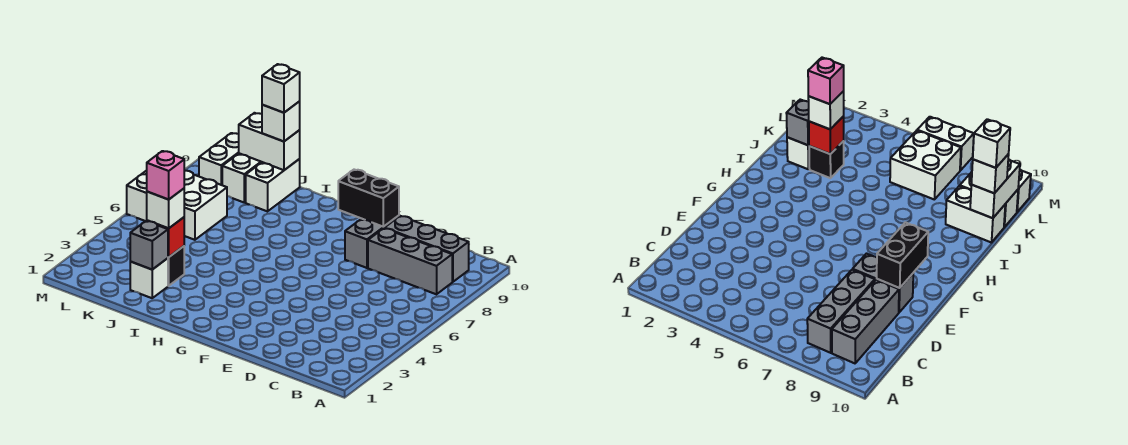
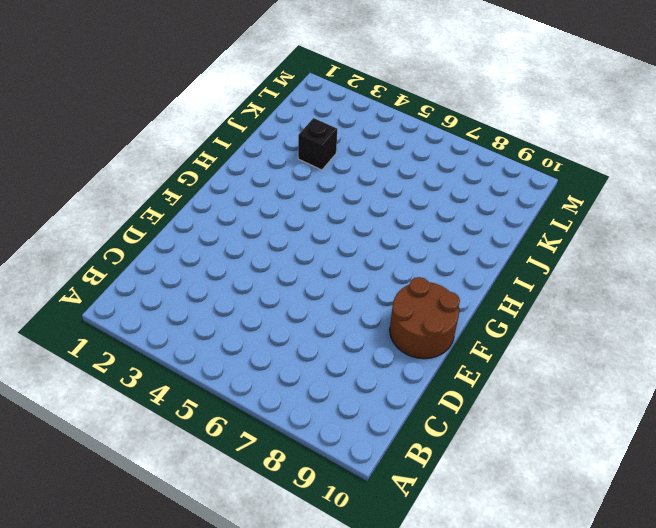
brown 2x2 round brick [390,277,460,359] -> grey 1x2 brick [345,216,399,268]
none -> grey 1x3 brick [368,228,452,294]
none -> grey 1x3 brick [385,216,469,282]
none -> white 1x1 brick [130,258,168,298]

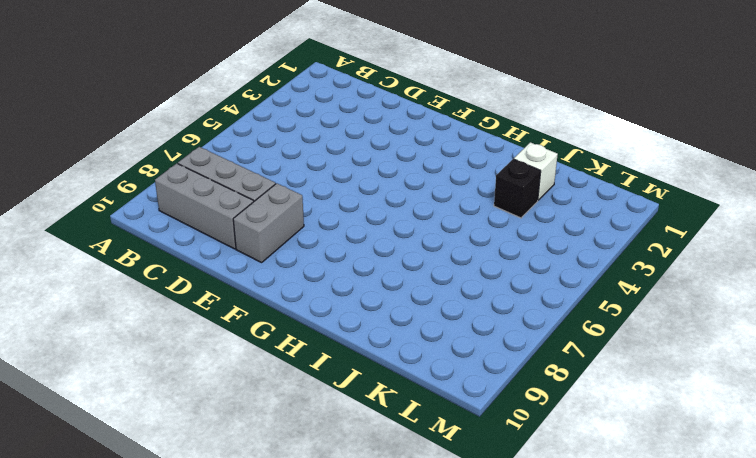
none -> white 1x2 brick [246,159,300,211]
none -> white 2x2 brick [184,171,227,240]
none -> white 1x2 brick [222,153,262,202]

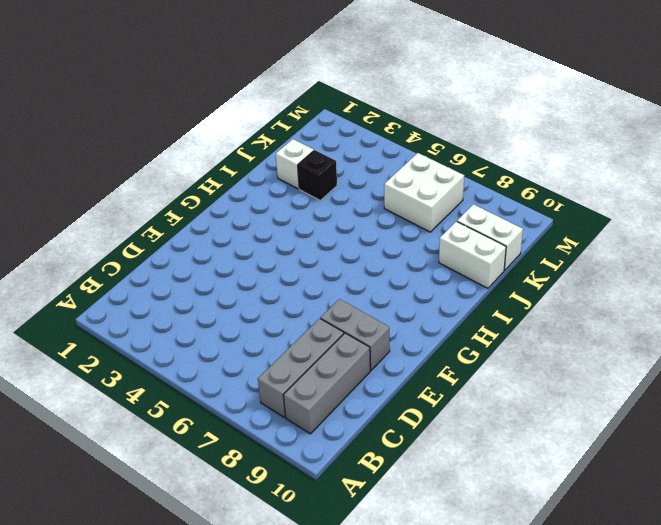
none -> white 1x2 brick [199,133,239,185]
none -> white 1x2 brick [127,170,147,221]
none -> black 1x2 brick [338,170,399,227]

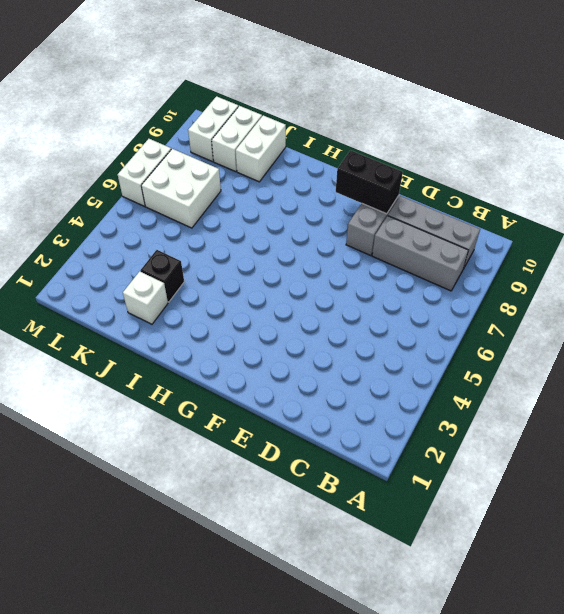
none -> grey 1x1 brick [130,221,168,269]
none -> red 1x1 brick [147,217,184,257]
none -> white 1x2 brick [239,113,300,170]

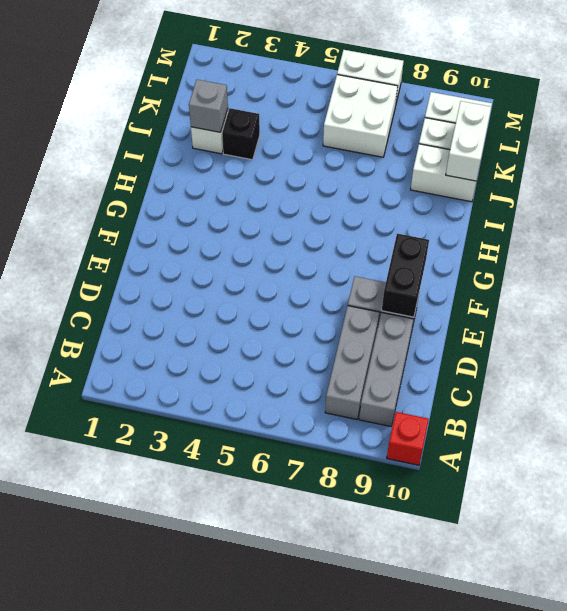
red 1x1 brick [387,412,429,465] -> red 1x1 brick moved to [147,217,184,257]
none -> white 1x1 brick [147,189,184,228]
none -> white 1x1 brick [262,101,300,141]
none -> pink 1x1 brick [147,151,184,199]

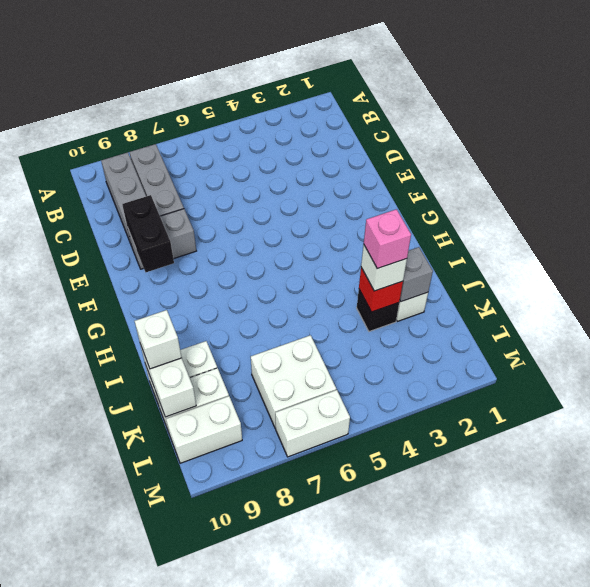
none -> white 1x1 brick [262,64,300,113]

